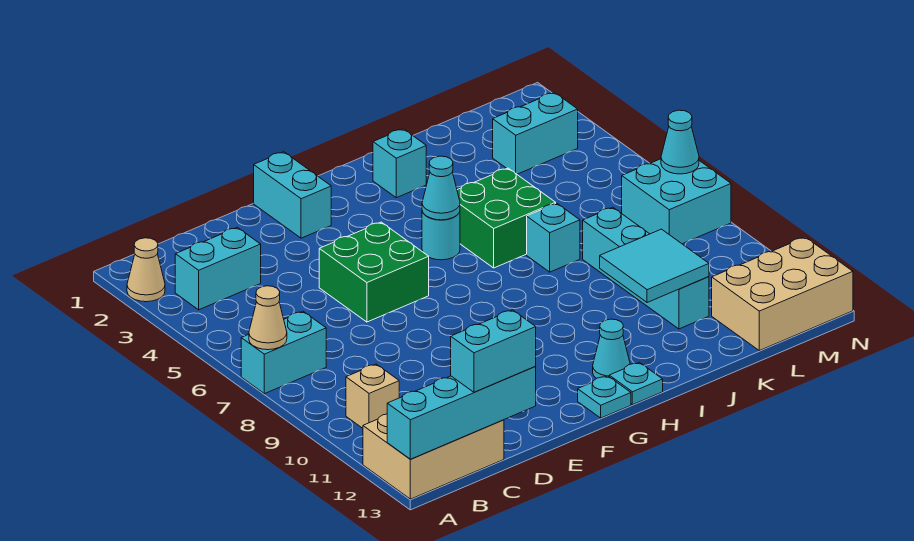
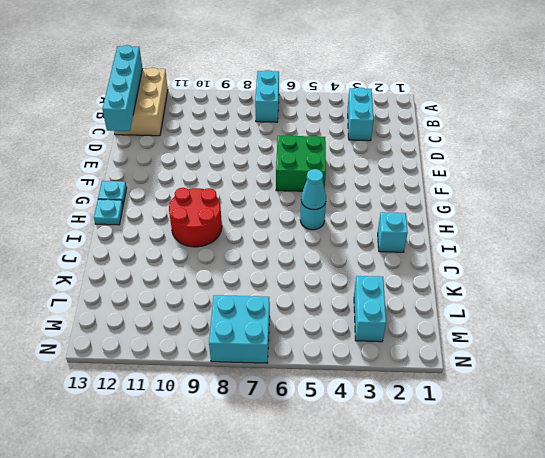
red 2x2 round brick [169,188,222,247] -> none
none -> tan 1x1 cone [127,238,165,302]
none -> tan 1x1 brick [346,364,399,428]
none -> cyan 1x2 brick [254,152,331,238]

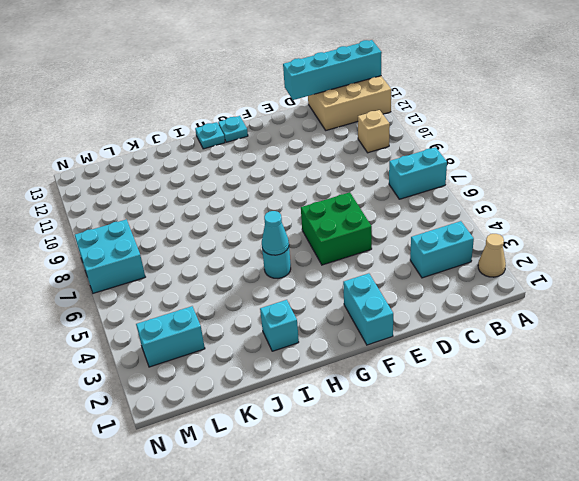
none -> cyan 1x1 cone [593,319,630,379]
none -> green 2x2 brick [457,168,556,268]
none -> cyan 1x1 brick [527,203,580,272]

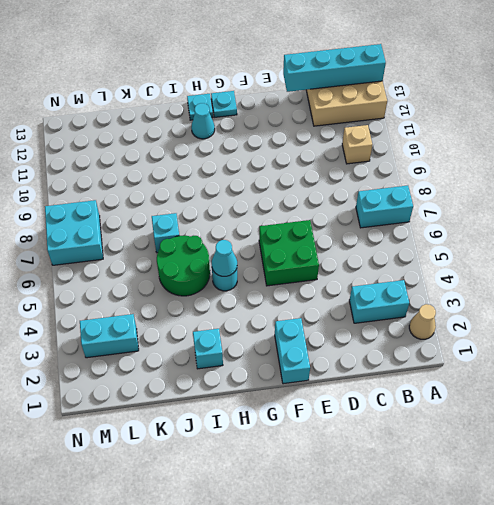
green 2x2 round brick [157,236,210,296] -> green 2x2 brick [457,168,556,268]
none -> cyan 1x4 brick [583,207,709,329]
none -> tan 2x3 brick [712,237,853,351]
none -> tan 1x1 cone [249,286,287,350]

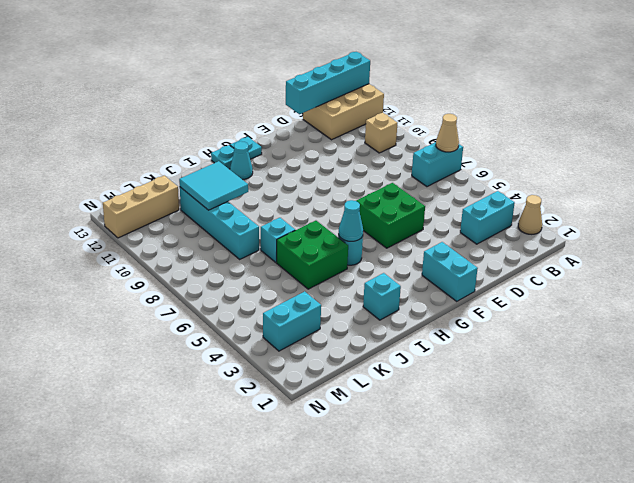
tan 1x3 brick [103,175,179,238] -> tan 2x3 brick [712,237,853,351]
none -> cyan 2x2 brick [622,159,731,244]
none -> cyan 1x1 cone [661,110,699,174]
none -> cyan 1x2 brick [451,310,536,392]

